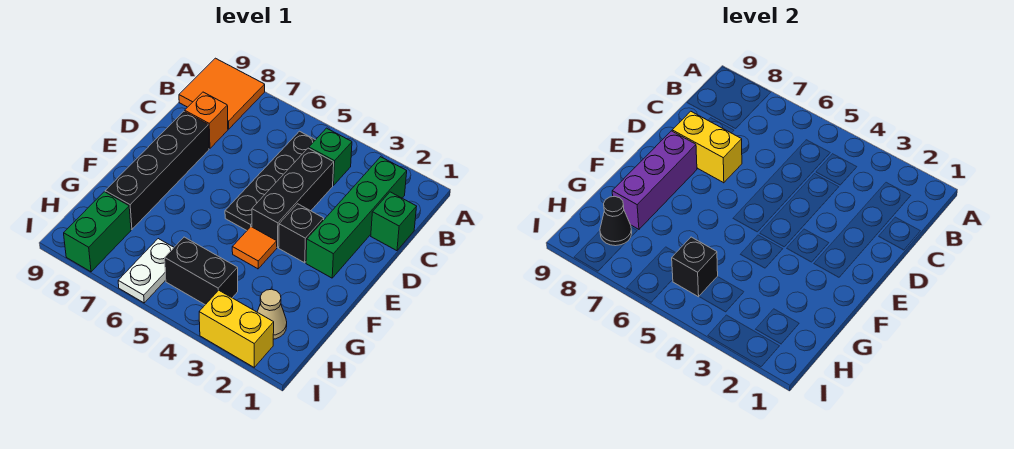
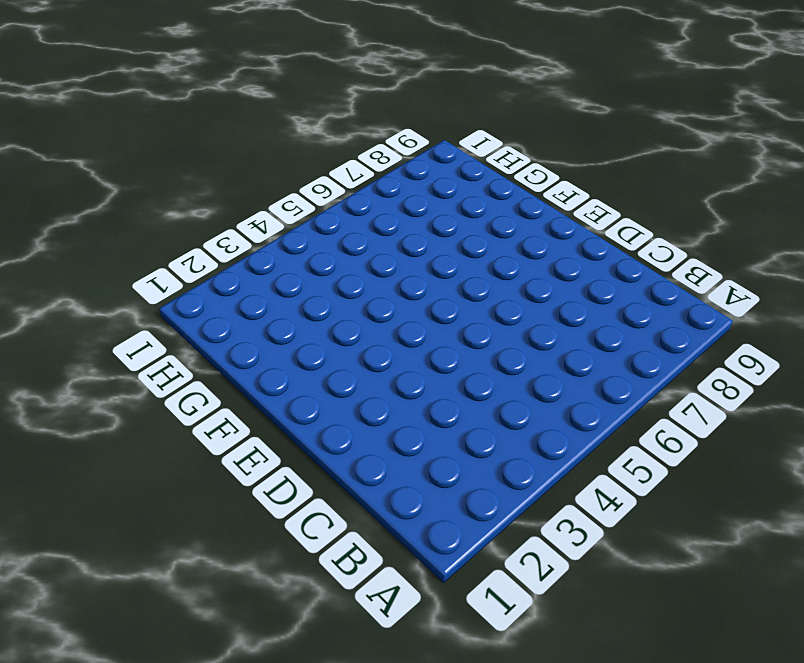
none -> orange 2x2 tile [179,58,265,129]
none -> green 1x4 brick [306,157,407,278]
none -> green 1x1 brick [309,128,352,185]

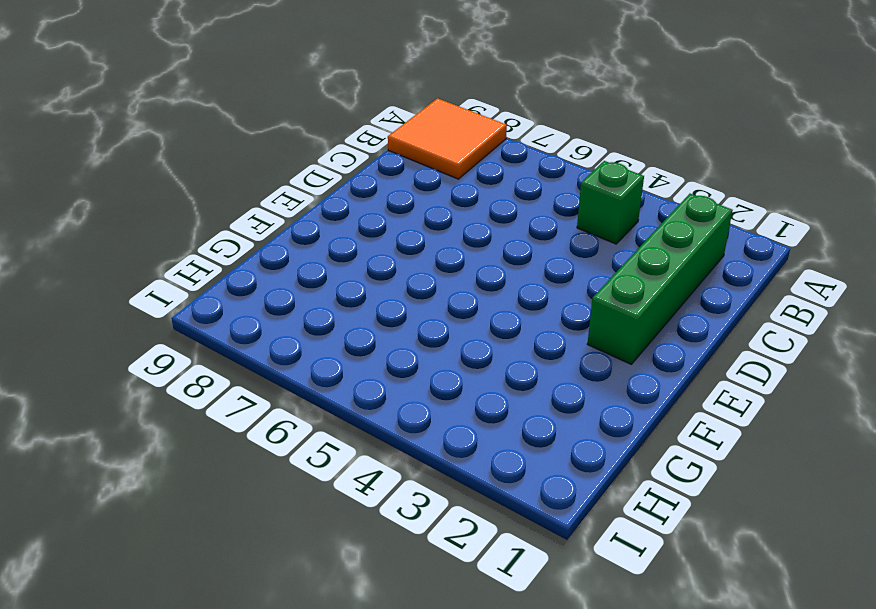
none -> black 1x4 plate [225,131,315,230]
none -> green 1x1 brick [371,192,417,251]
none -> black 1x3 brick [252,148,334,248]

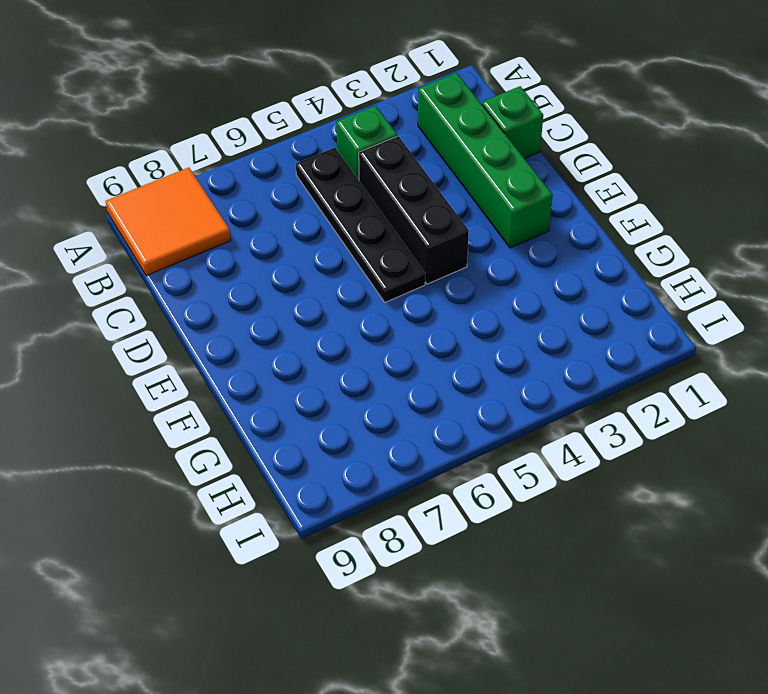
none -> orange 1x1 brick [185,92,228,149]
none -> black 1x4 brick [105,111,209,229]
none -> black 1x1 brick [279,204,324,263]

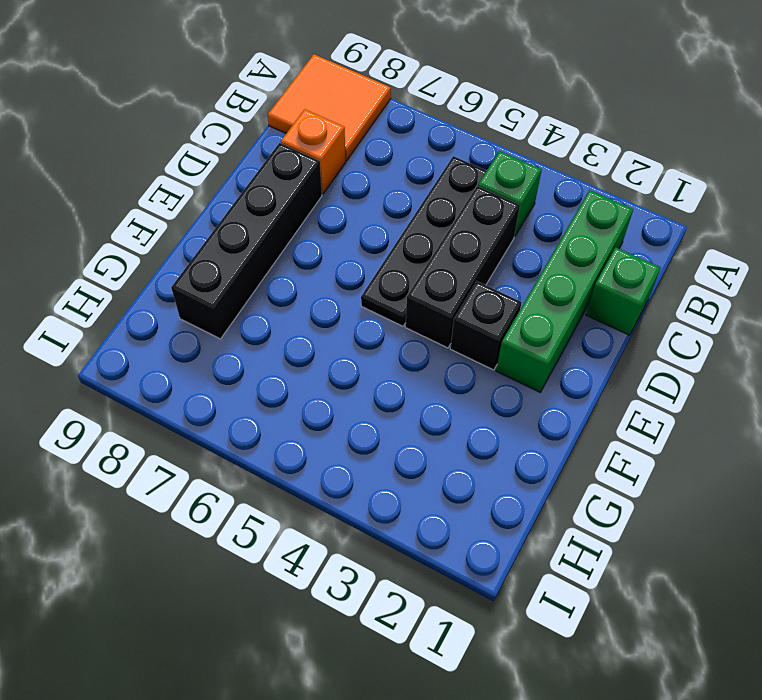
none -> orange 1x1 tile [232,227,277,269]
none -> tan 1x1 cone [257,289,287,339]
none -> black 1x2 brick [165,237,238,305]

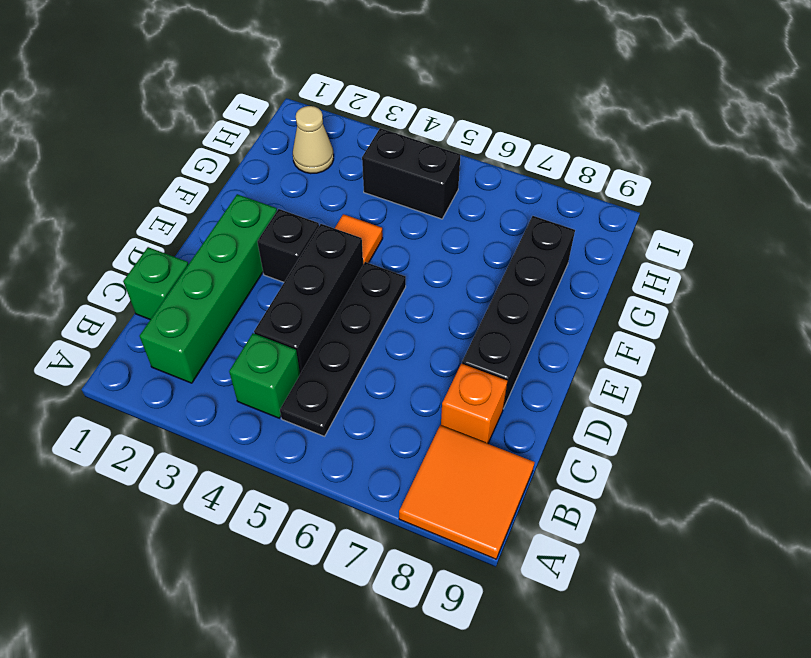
none -> white 1x2 plate [118,239,174,303]
none -> green 1x2 brick [64,192,131,272]
none -> yellow 1x2 brick [199,290,274,367]

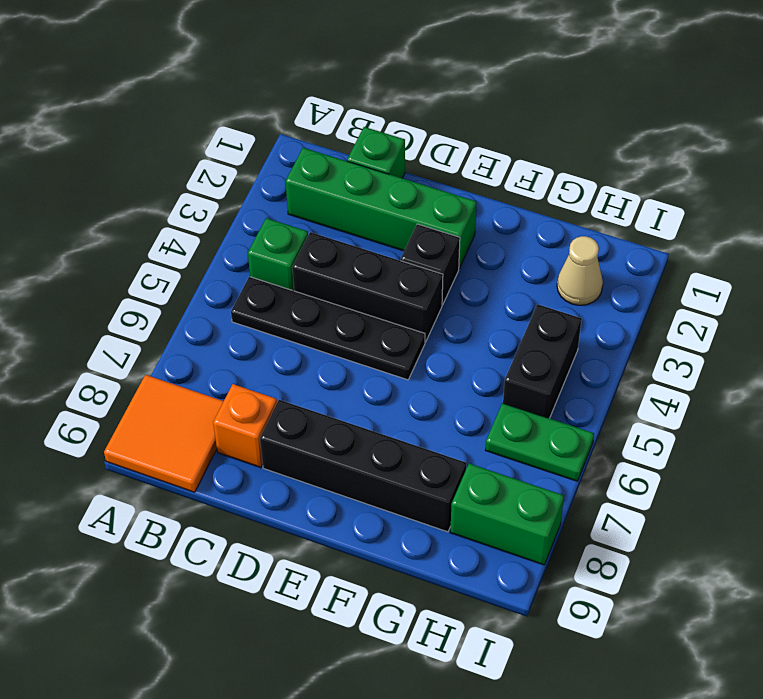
green 1x2 plate [485,403,594,481] -> white 1x2 plate [118,239,174,303]
none -> orange 1x1 tile [232,227,277,269]
none -> yellow 1x2 brick [199,290,274,367]
none -> yellow 1x2 brick [672,111,742,183]

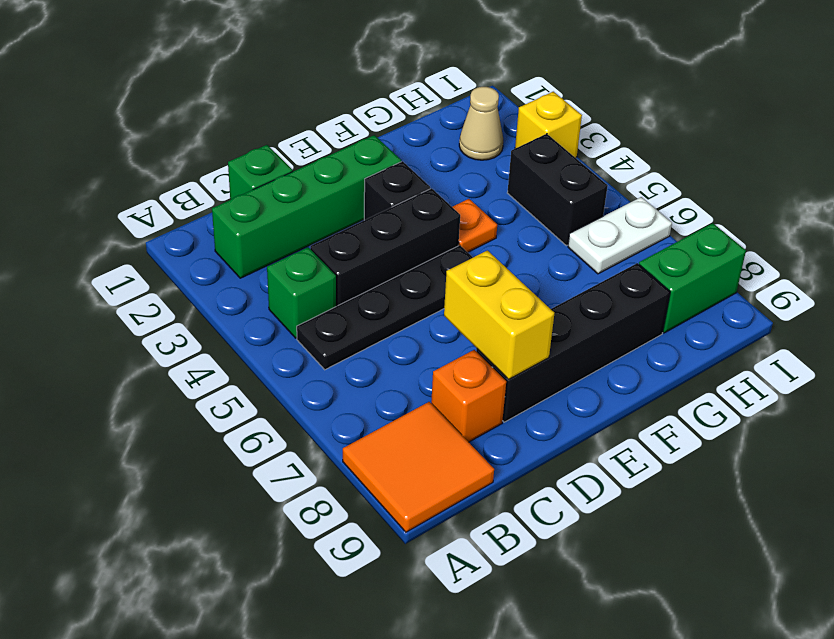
orange 1x1 plate [453,199,497,252] -> orange 1x1 tile [232,227,277,269]
yellow 1x1 brick [515,92,582,158] -> yellow 1x2 brick [199,290,274,367]
none -> purple 1x3 brick [612,131,697,229]
none -> black 1x1 brick [672,237,718,297]
none -> black 1x1 cone [600,196,632,246]

